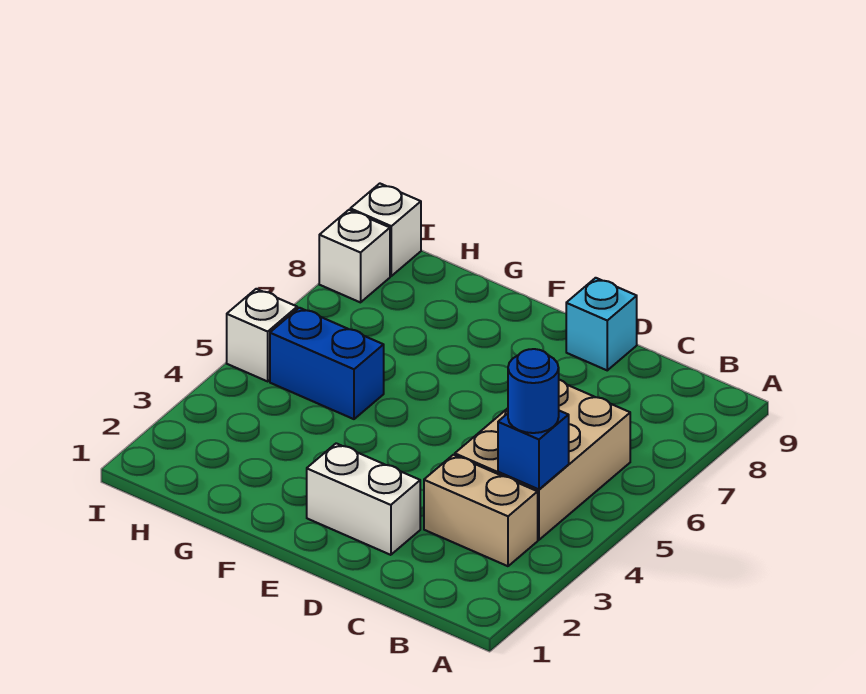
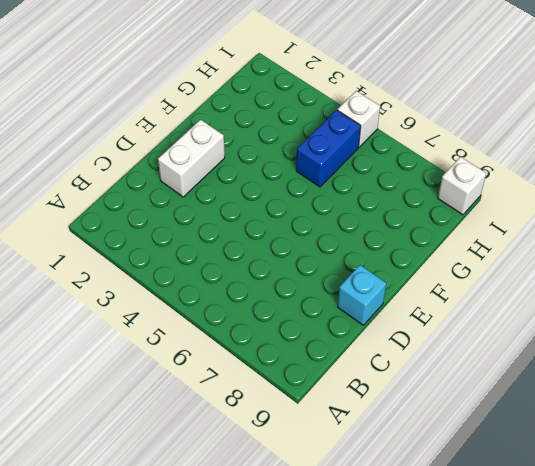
none -> tan 1x2 brick [424,455,538,566]
none -> tan 2x3 brick [455,380,630,540]

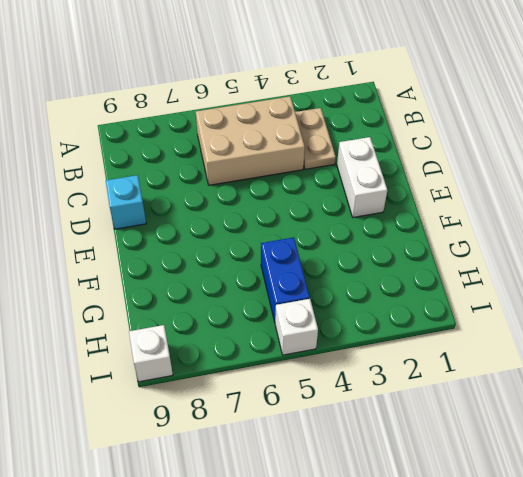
tan 1x2 plate [295,108,336,169] -> tan 1x2 brick [424,455,538,566]
none -> white 1x1 brick [319,210,390,302]
none -> blue 1x1 brick [498,411,569,489]

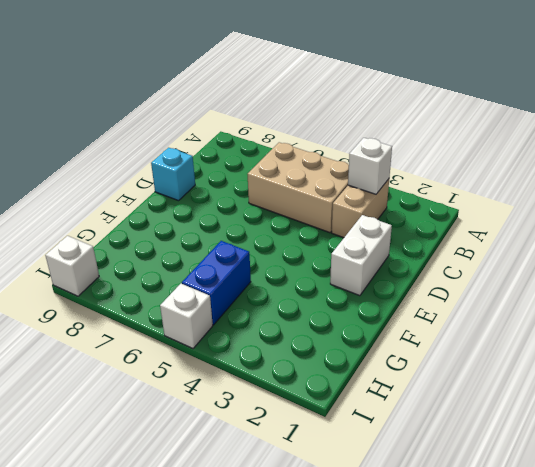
white 1x1 brick [348,138,392,194] -> white 1x1 brick moved to [319,210,390,302]
none -> blue 1x1 brick [498,411,569,489]
none -> blue 1x1 round brick [508,349,559,433]

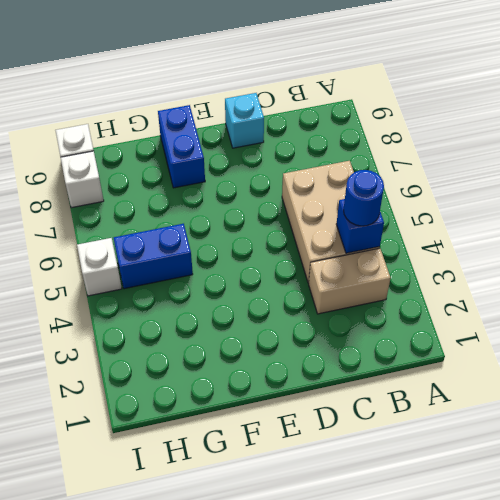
blue 1x2 brick [158,105,205,188] -> none
none -> white 1x2 brick [307,443,420,555]

